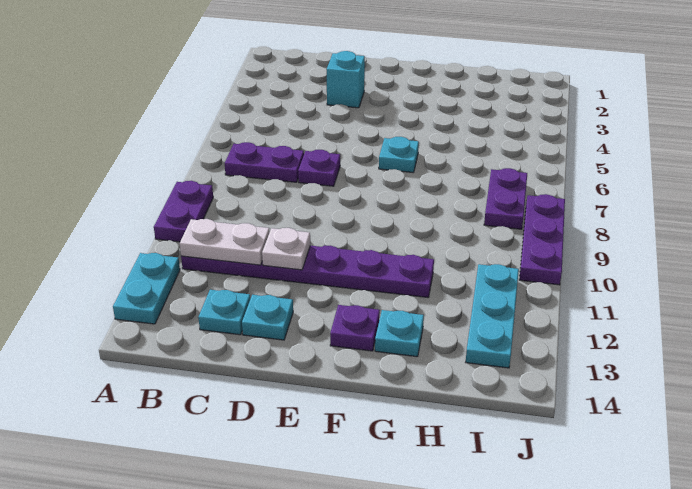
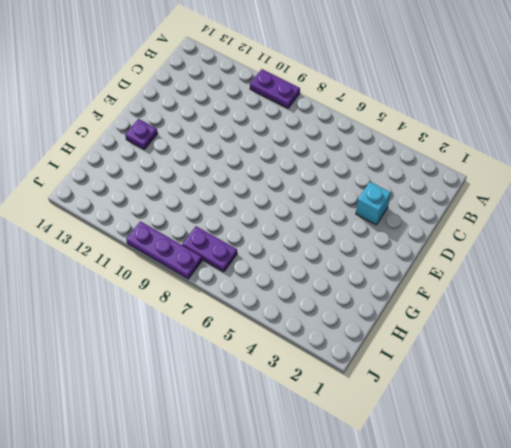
none -> cyan 1x2 plate [113,253,180,324]
none -> purple 1x2 plate [225,142,304,182]
none -> purple 1x6 plate [181,246,434,297]

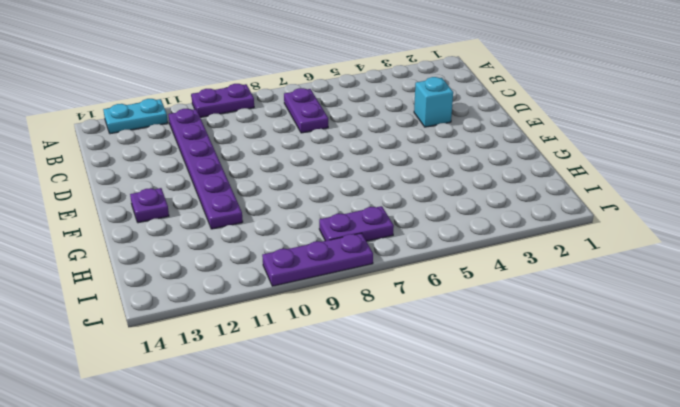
none -> cyan 1x1 plate [198,290,250,335]
none -> purple 1x1 plate [298,150,340,186]
none -> cyan 1x1 plate [242,295,293,340]

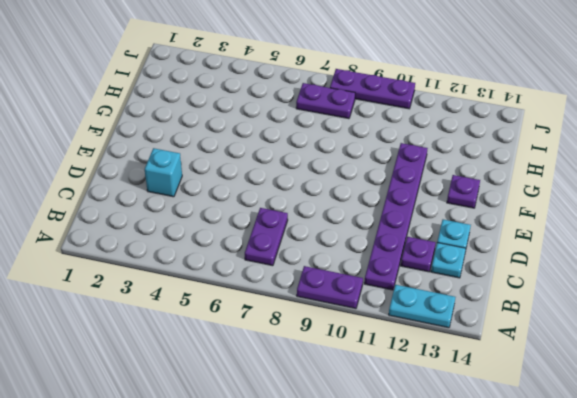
purple 1x1 plate [401,237,436,272] -> purple 1x1 plate moved to [298,150,340,186]
none -> cyan 1x1 plate [379,137,419,173]
none -> cyan 1x1 plate [375,310,424,357]
none -> cyan 1x3 plate [466,264,519,368]

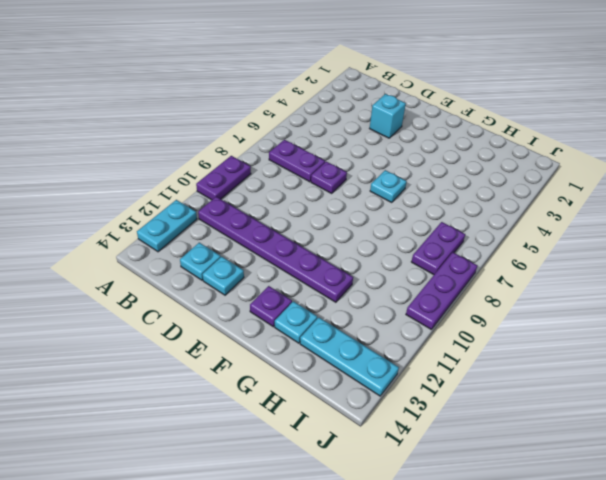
cyan 1x3 plate [300,317,399,396] -> cyan 1x3 plate turned to [466,264,519,368]
none -> white 1x2 plate [180,219,270,265]
none -> white 1x1 plate [262,228,310,270]

